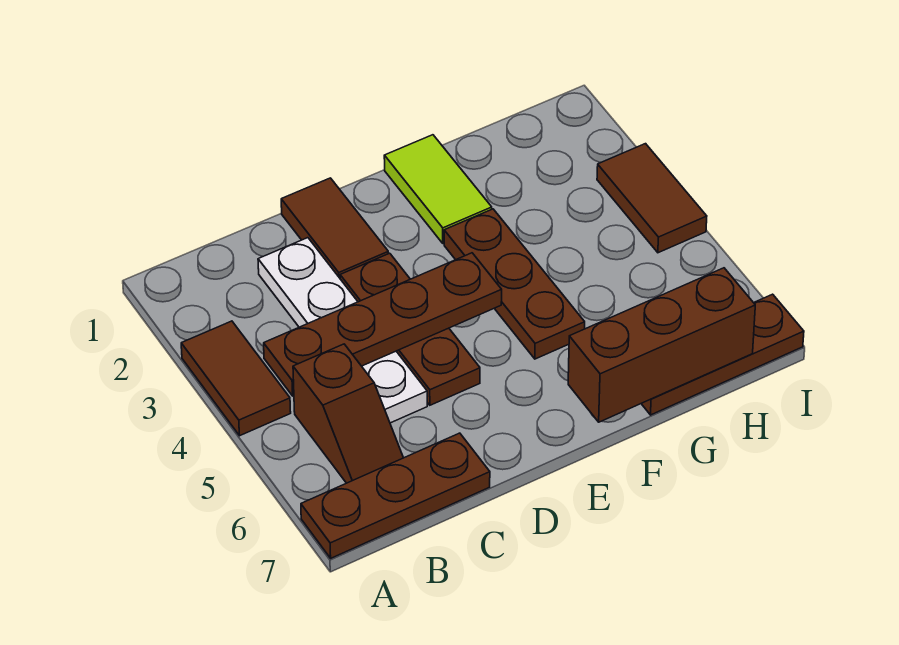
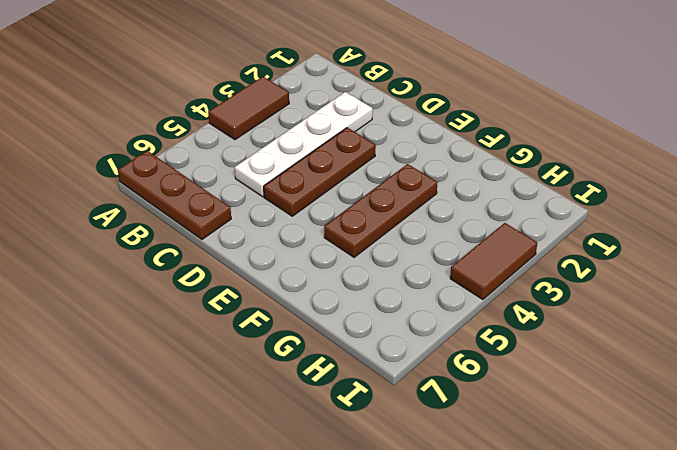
none -> brown 1x2 slope [293,344,403,483]
none -> brown 1x2 tile [281,178,388,278]
none -> lime 1x2 tile [384,135,492,244]

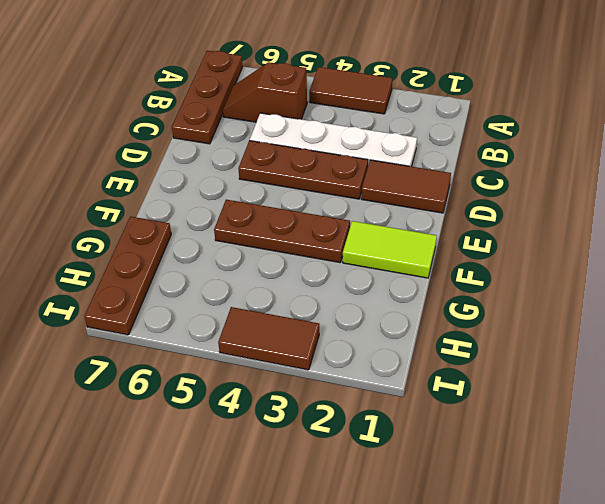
none -> brown 1x4 plate [264,253,502,396]
none -> brown 1x3 brick [568,268,755,422]

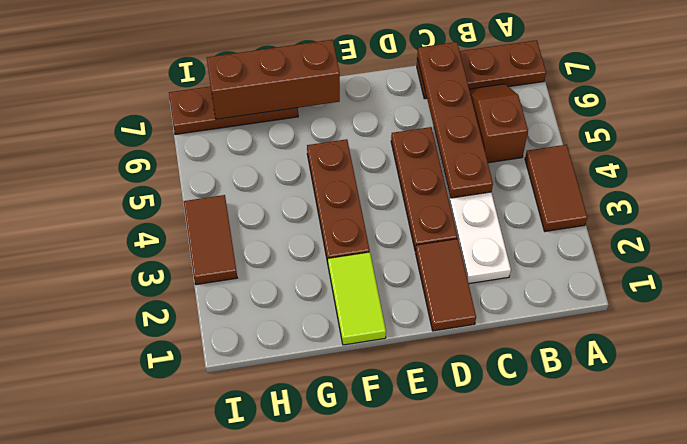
brown 1x4 plate [417,42,493,198] -> brown 1x4 plate turned to [264,253,502,396]

